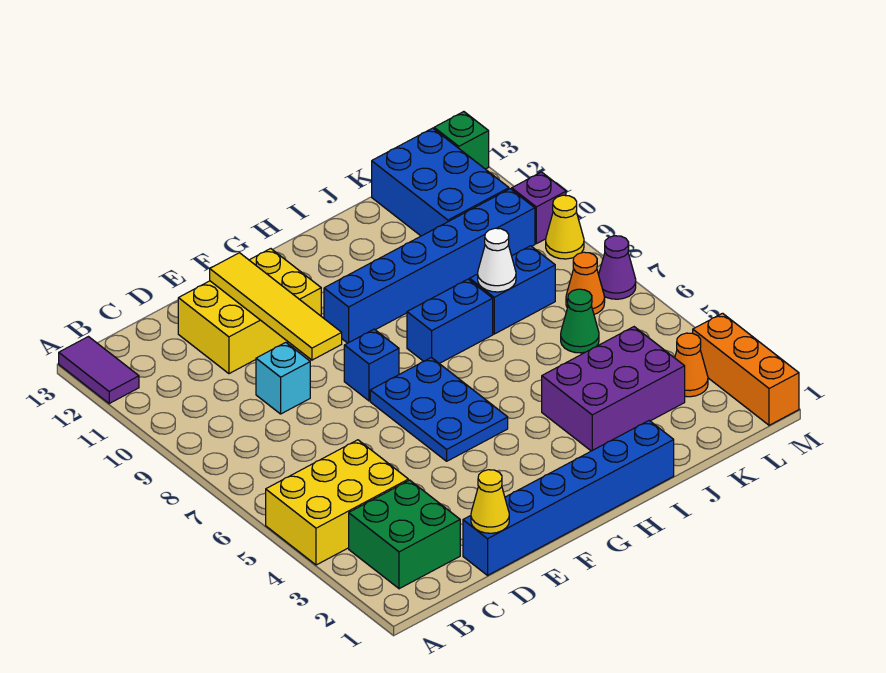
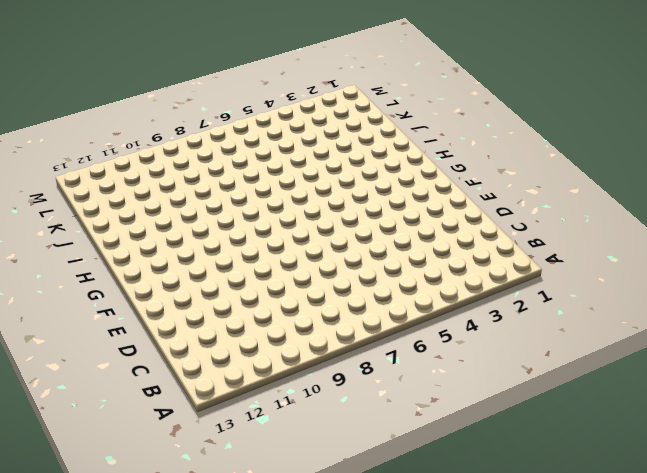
none -> yellow 2x3 brick [266,440,408,565]
none -> purple 1x2 tile [59,337,139,403]
none -> green 2x2 brick [349,480,460,589]

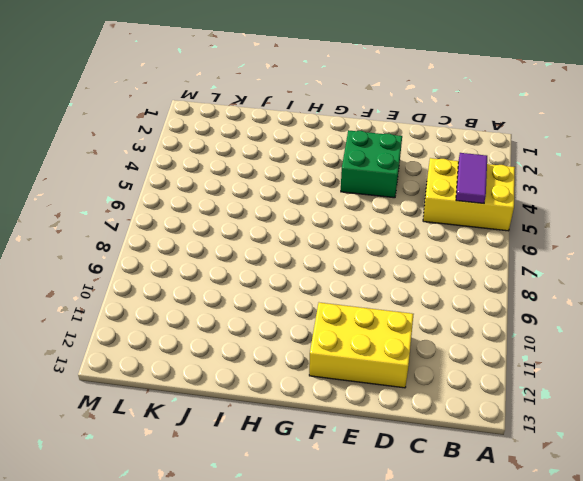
purple 1x2 tile [456,153,487,203] -> purple 1x2 tile moved to [59,337,139,403]
green 2x2 brick [341,130,402,198] -> green 2x2 brick moved to [349,480,460,589]
none -> blue 1x6 brick [463,421,674,575]
none -> cyan 1x1 brick [256,342,310,414]
none -> blue 2x3 plate [370,357,508,461]

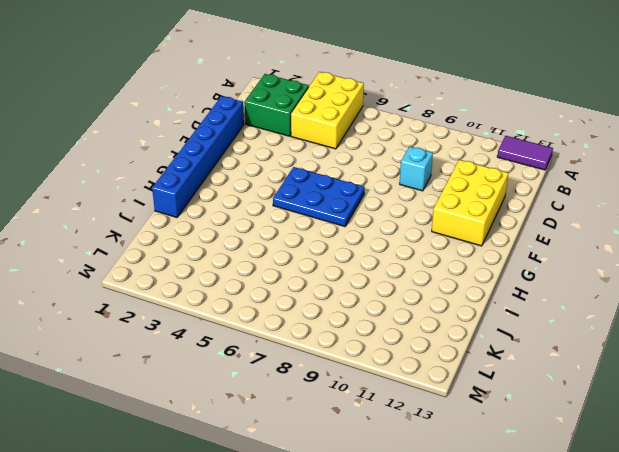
none -> blue 1x1 brick [344,329,399,401]
none -> blue 1x6 brick [324,189,535,343]
none -> blue 1x2 brick [407,279,493,363]

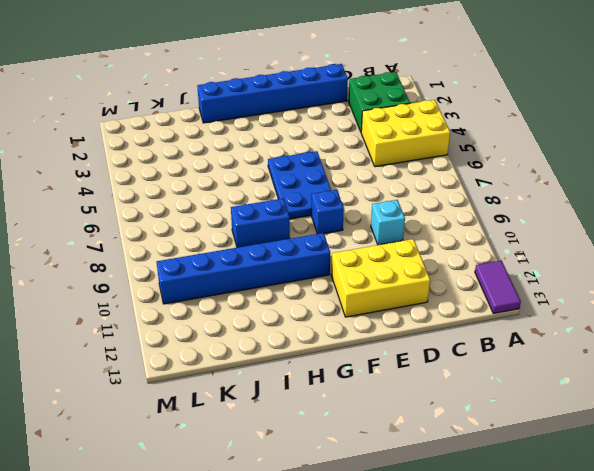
none -> purple 2x3 brick [542,327,685,451]
none -> blue 1x2 brick [470,246,555,334]
none -> green 1x1 cone [561,289,599,353]

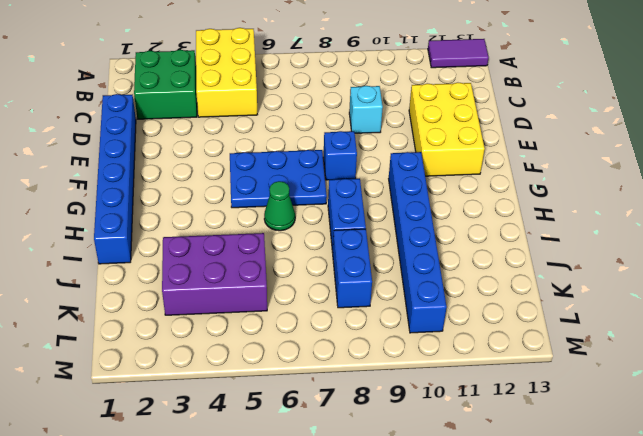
green 1x1 cone [264,181,295,231] -> green 1x1 cone moved to [561,289,599,353]
purple 2x3 brick [162,233,267,315] -> purple 2x3 brick turned to [542,327,685,451]
none -> blue 2x3 brick [372,128,509,236]
none -> orange 1x1 cone [675,333,708,397]
none -> orange 1x1 cone [566,252,605,314]

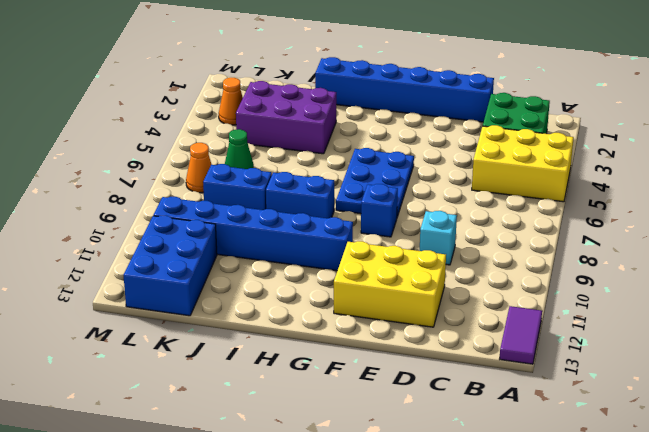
none -> orange 1x3 brick [693,313,799,425]
none -> purple 1x1 cone [599,236,636,299]
none -> yellow 1x1 cone [546,195,584,259]

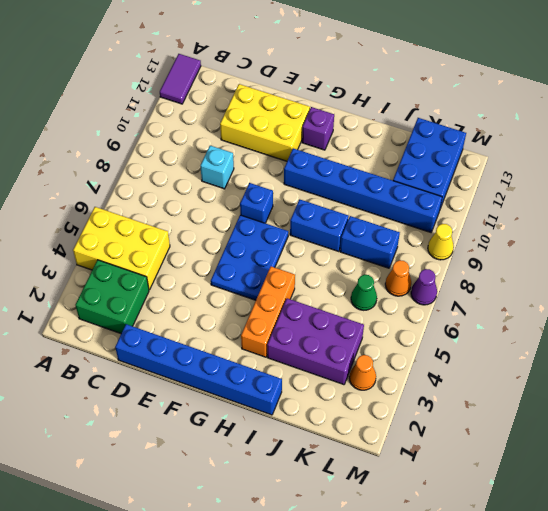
purple 1x1 brick [302,107,334,150] -> purple 1x1 brick moved to [512,172,566,244]
orange 1x3 brick [241,266,295,357] -> orange 1x3 brick moved to [693,313,799,425]
none -> green 1x1 brick [434,112,489,169]
none -> yellow 1x1 cone [471,470,509,533]
none -> yellow 1x4 tile [210,253,342,360]

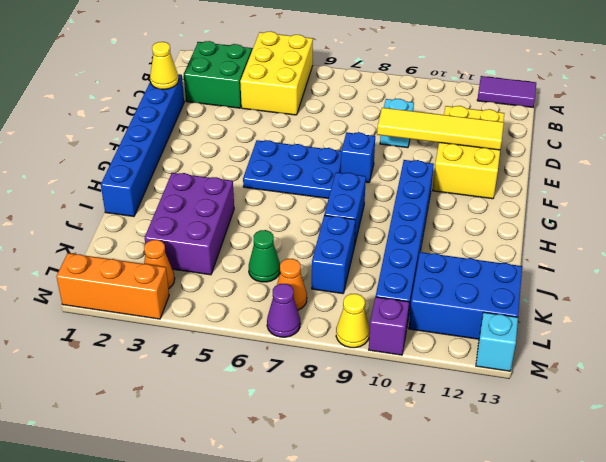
cyan 1x1 brick [476,312,518,371] -> green 1x1 brick [434,112,489,169]
none -> white 1x1 cone [478,228,516,292]

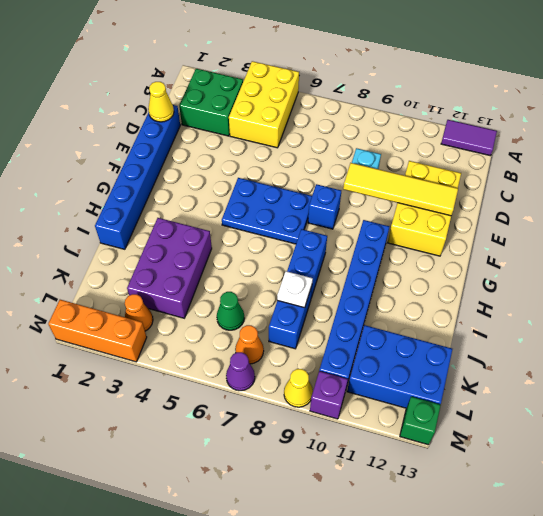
white 1x1 plate [277,271,313,308] -> white 1x1 cone [478,228,516,292]

